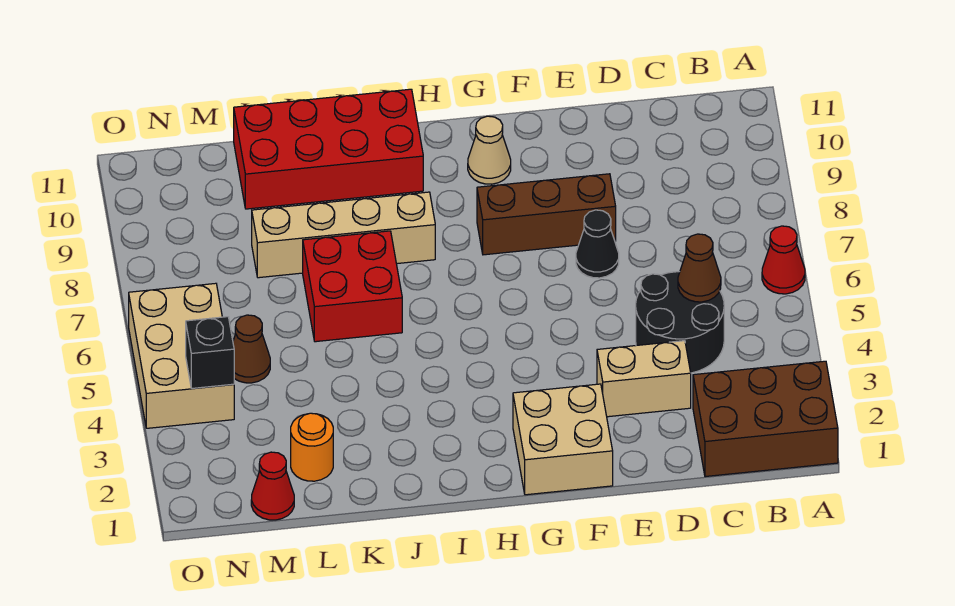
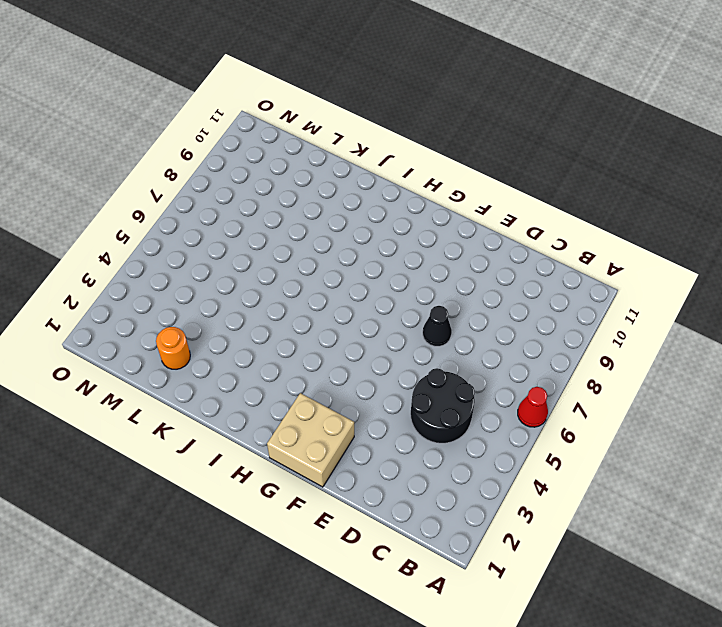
none -> brown 2x3 brick [693,361,838,477]
none -> tan 1x2 brick [597,341,691,417]
none -> brown 1x3 brick [477,174,616,255]

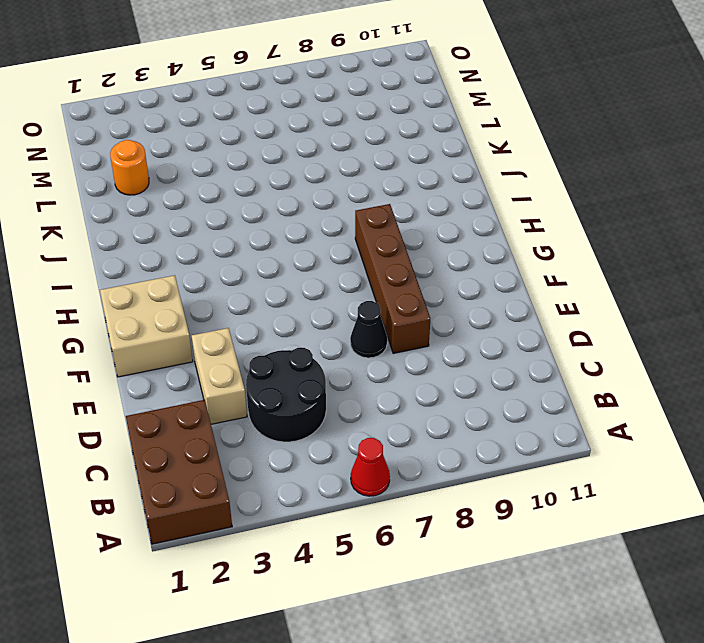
brown 1x4 brick [355,204,430,353] -> brown 1x3 brick [477,174,616,255]
none -> tan 1x1 cone [468,116,511,184]
none -> tan 1x4 brick [252,192,435,278]
none -> red 2x4 brick [234,89,423,209]

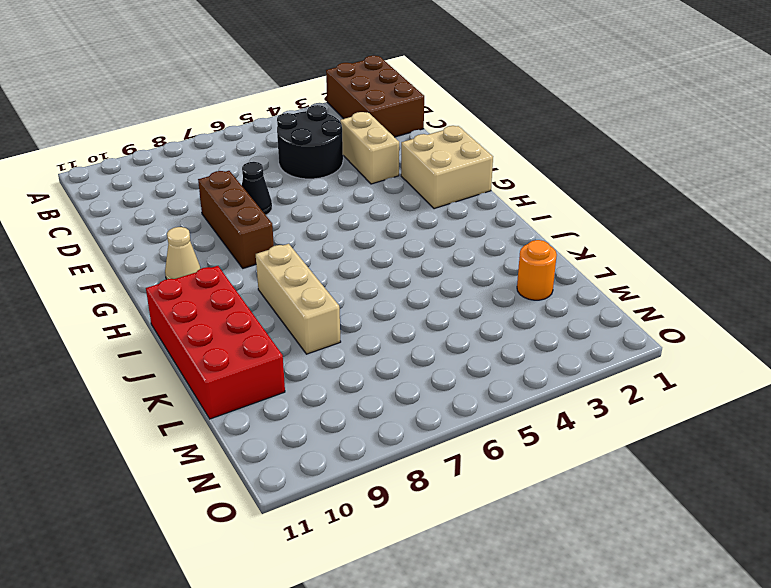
tan 1x3 brick [256,244,341,354] -> tan 1x4 brick [252,192,435,278]
none -> red 1x1 cone [762,226,805,294]
none -> red 2x2 brick [303,231,402,342]
none -> red 1x1 cone [251,452,294,520]

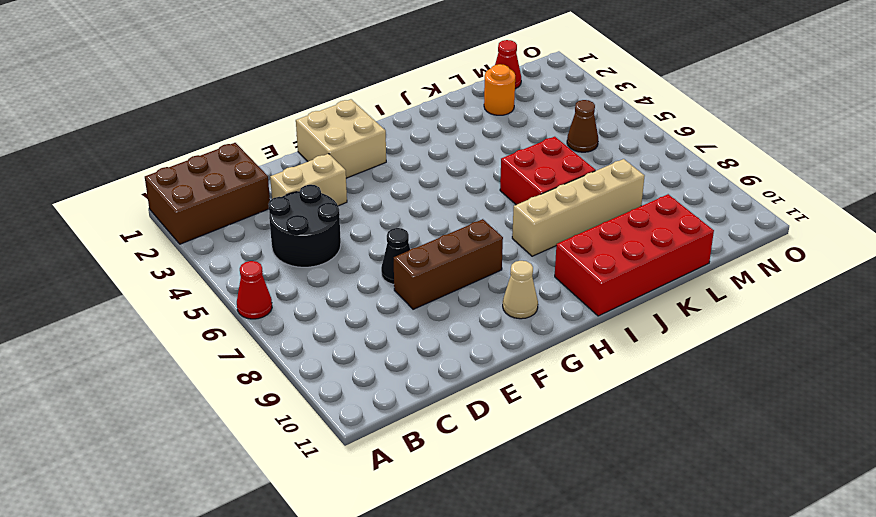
none -> tan 2x3 brick [129,283,234,428]
none -> brown 1x1 cone [678,234,721,302]
none -> black 1x1 brick [186,317,234,388]

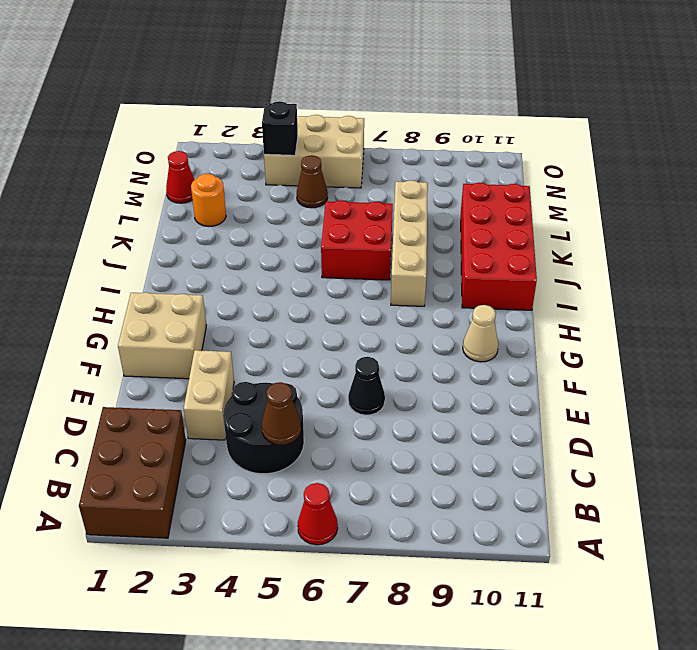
none -> brown 1x3 brick [477,174,616,255]

